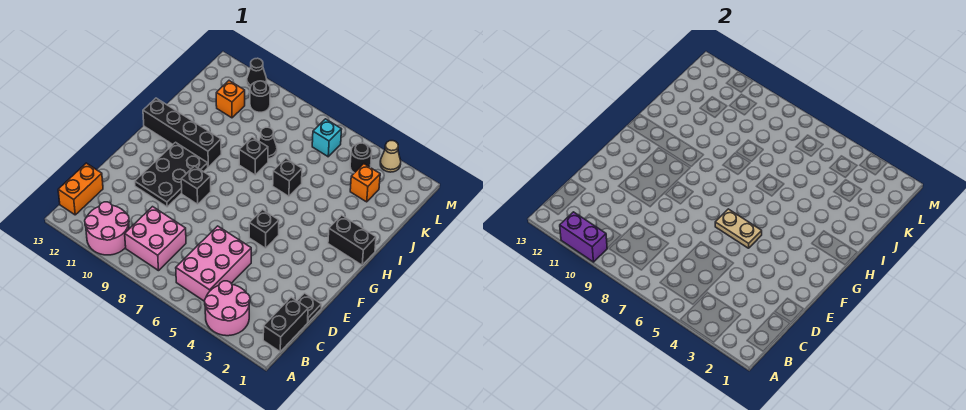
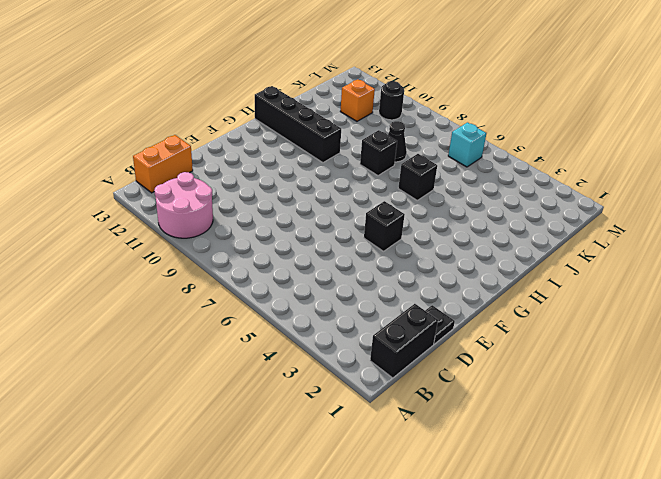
none -> pink 2x2 round brick [205,281,250,336]
none -> pink 2x3 brick [176,226,251,301]
none -> pink 2x2 brick [125,207,186,271]

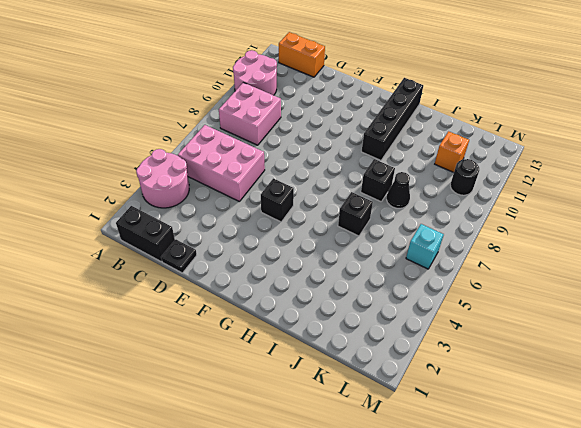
none -> black 2x3 plate [135,142,208,207]
none -> black 1x1 brick [181,166,211,204]
none -> black 1x2 brick [328,215,376,265]

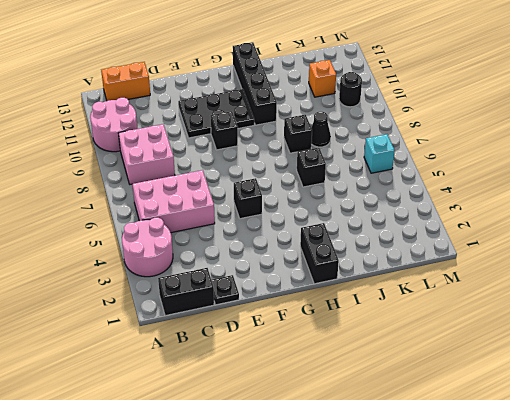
none -> orange 1x1 brick [350,164,380,202]
none -> black 1x1 round brick [350,143,372,173]
none -> tan 1x1 cone [380,141,401,172]

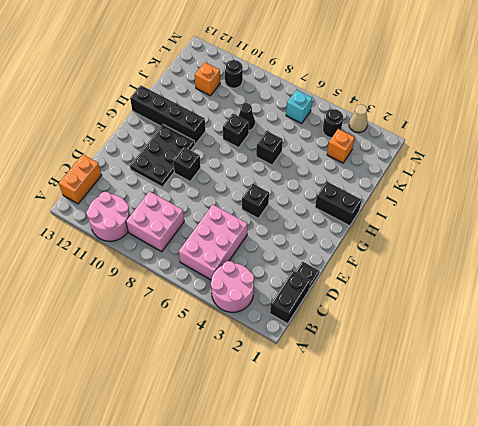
none -> black 1x1 cone [247,58,267,87]
none -> purple 1x2 brick [560,212,607,262]
none -> tan 1x2 plate [715,209,762,248]

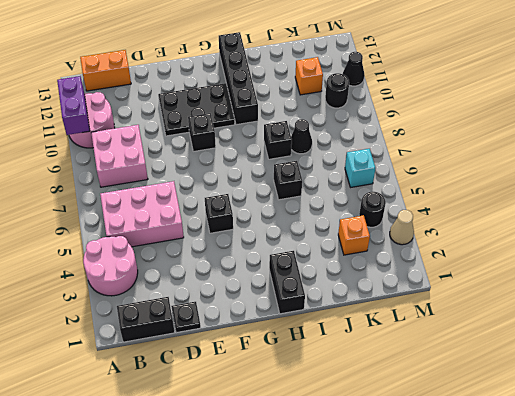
none -> tan 1x2 plate [715,209,762,248]

